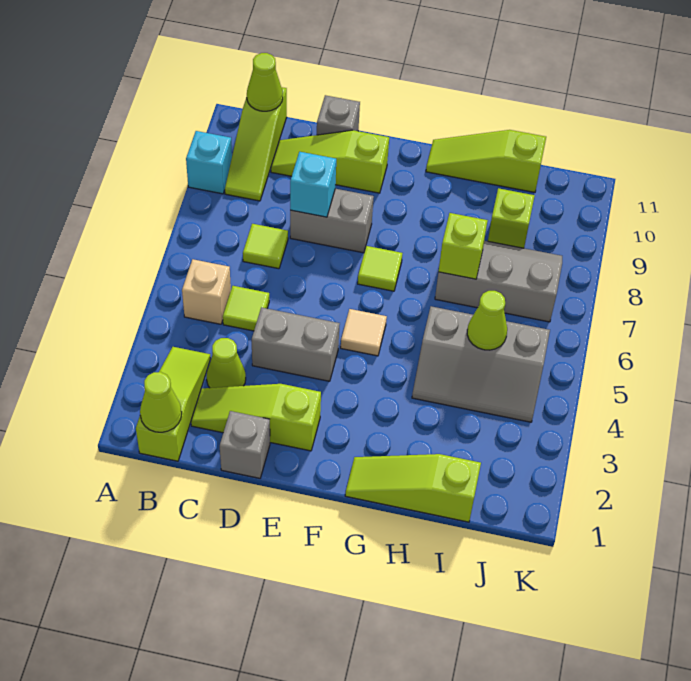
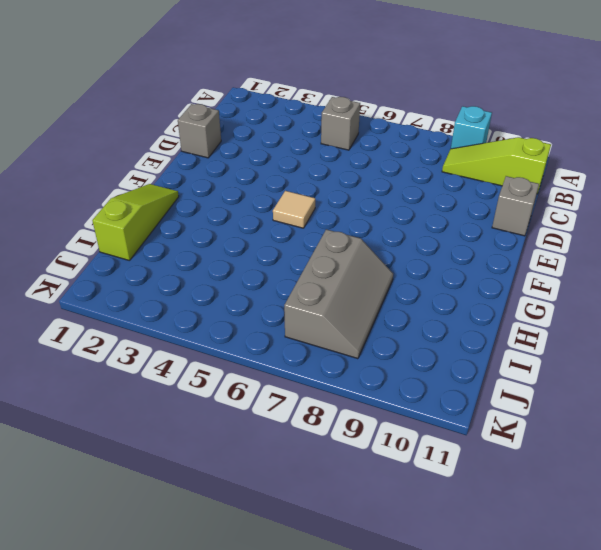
grey 1x1 brick [321,97,360,150] -> tan 1x1 brick [182,259,231,324]
none -> lime 1x3 slope [136,347,210,461]
none -> lime 1x3 slope [191,384,321,451]
none -> lime 1x1 cone [206,338,246,388]

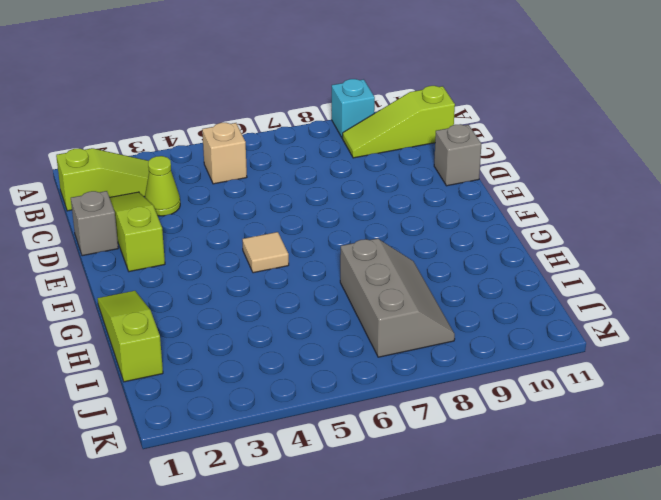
none -> lime 1x1 tile [223,286,269,331]
none -> lime 1x1 tile [243,224,288,269]
none -> lime 1x3 slope [271,130,389,193]

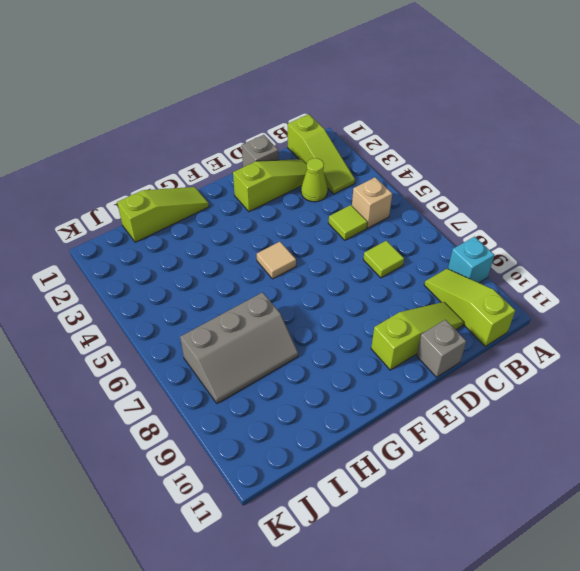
none -> grey 1x2 brick [252,307,340,381]
none -> grey 1x2 brick [290,189,374,253]
none -> lime 1x1 tile [358,246,402,291]

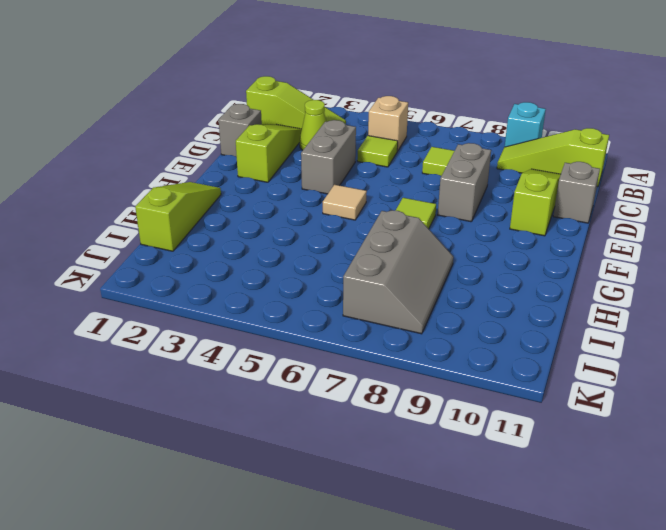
none -> lime 1x3 slope [426,130,546,192]
none -> grey 2x3 slope [412,306,550,422]
none -> lime 1x1 brick [488,188,535,248]

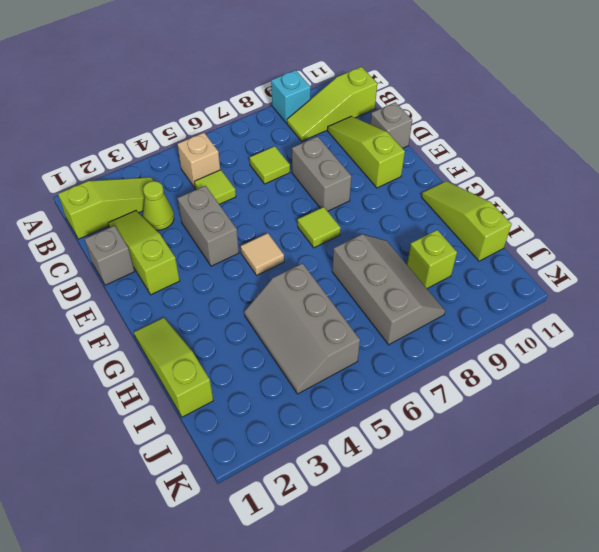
none -> lime 1x1 cone [140,372,182,432]
none -> lime 1x1 cone [247,53,283,111]
none -> cyan 1x1 brick [290,152,336,217]

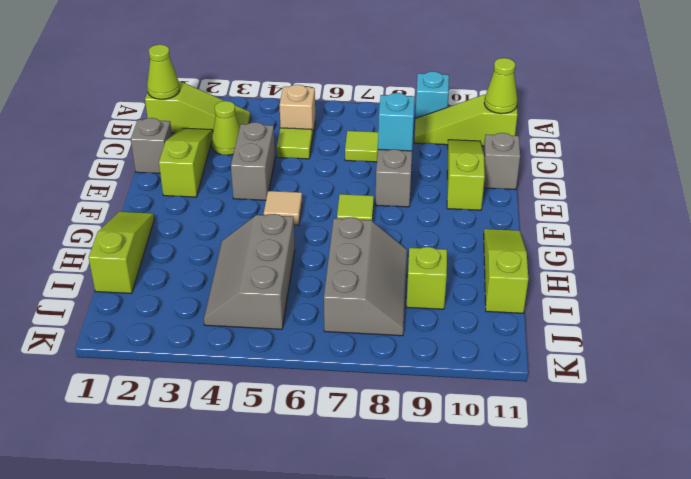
none -> lime 1x1 brick [438,213,488,279]
none -> lime 1x1 cone [467,291,507,350]

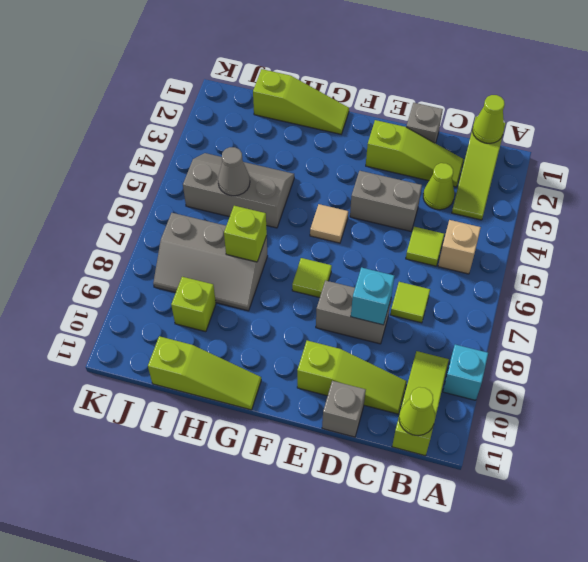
grey 1x1 cone [218,147,250,196] -> lime 1x1 cone [467,291,507,350]

